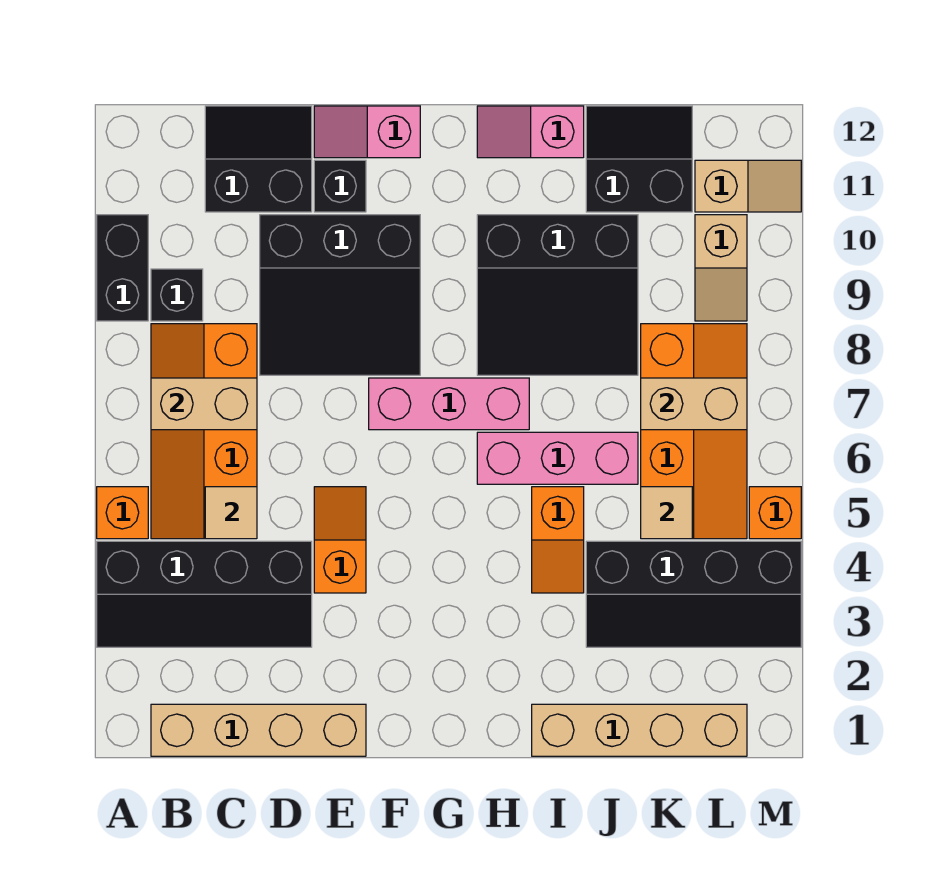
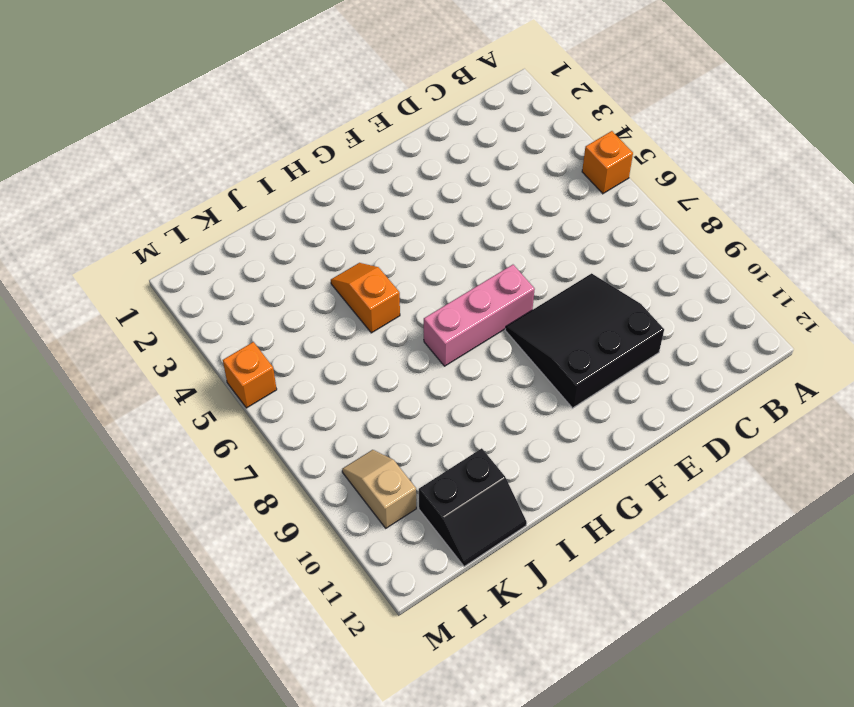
none -> black 2x4 slope [97,541,312,647]
none -> black 1x2 brick [97,215,148,321]
none -> tan 1x4 brick [151,704,366,756]

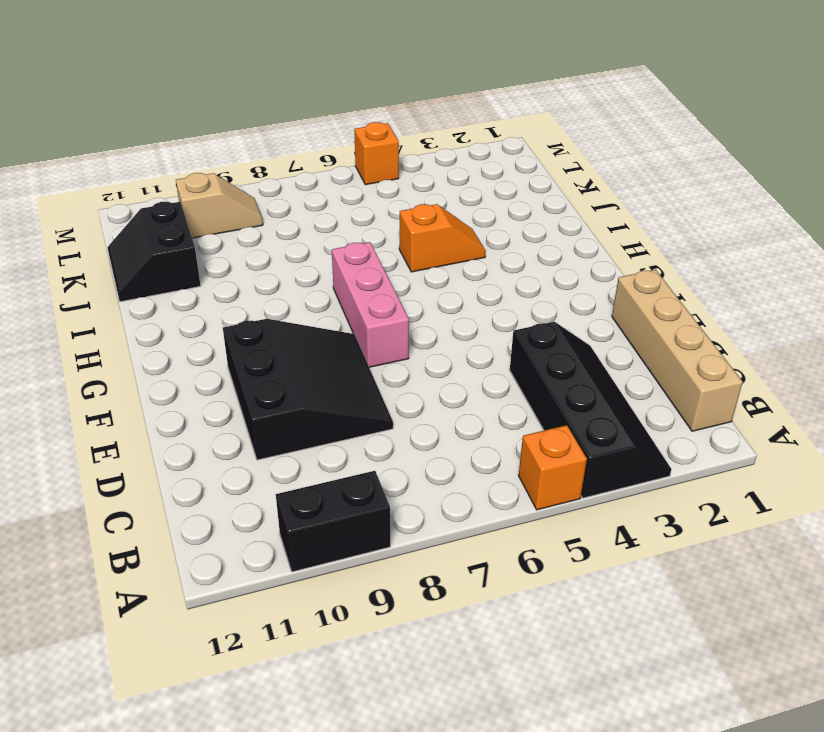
none -> orange 2x4 slope [151,324,257,539]
none -> black 1x1 brick [151,269,203,321]
none -> black 2x2 slope [205,106,312,212]

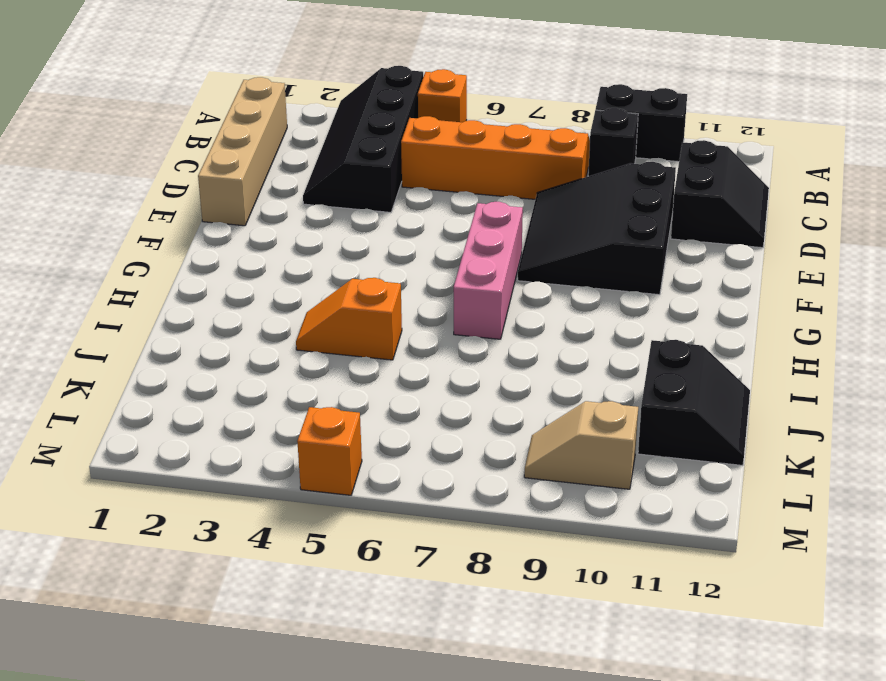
none -> orange 1x2 slope [314,487,366,593]
none -> black 1x1 brick [314,160,366,212]
none -> pink 1x2 slope [314,106,420,158]

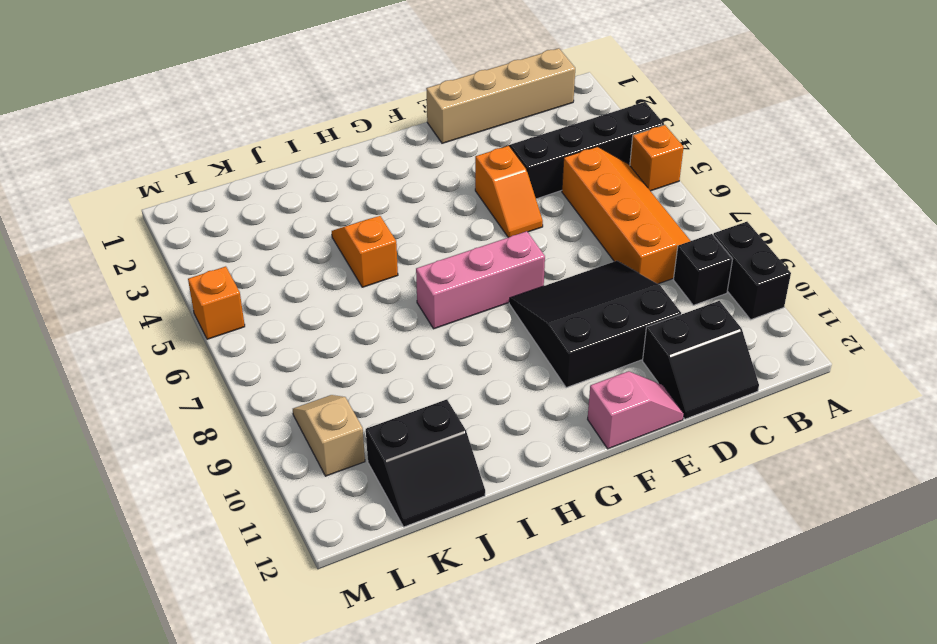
none -> black 1x1 brick [314,160,366,212]
none -> pink 1x3 brick [477,432,638,484]
none -> black 3x3 slope [477,215,638,375]

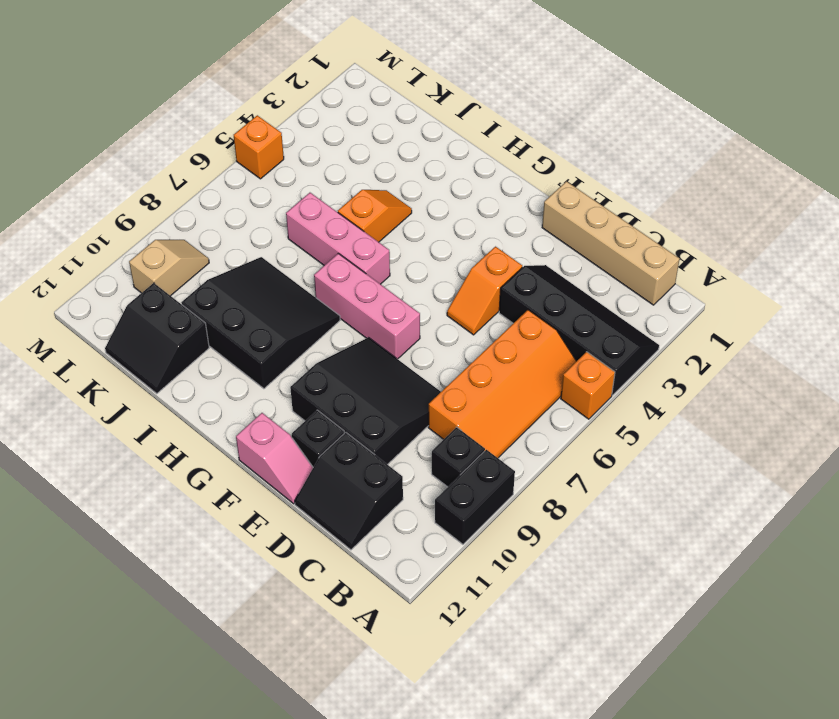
none -> pink 1x2 slope [477,106,584,158]
none -> tan 1x4 brick [532,704,747,756]
none -> black 2x4 slope [586,541,801,647]

